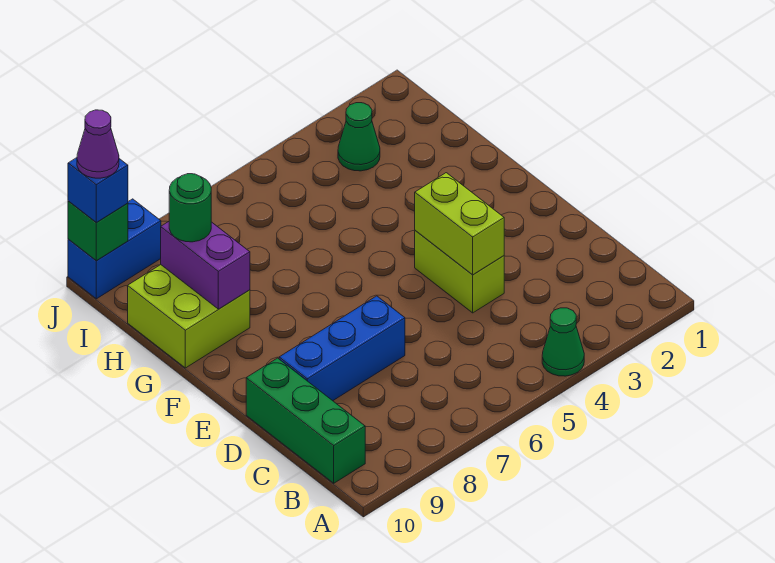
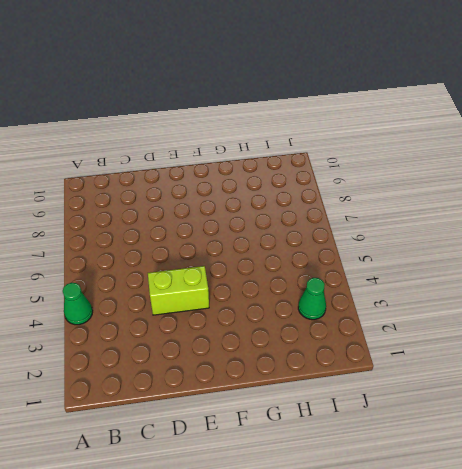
none -> green 1x3 brick [246,358,365,483]
none -> blue 1x3 brick [279,296,405,401]
none -> lime 2x2 brick [128,265,250,368]

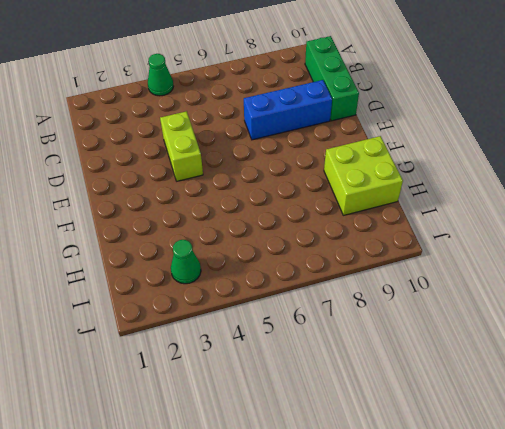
none -> blue 1x2 brick [68,199,161,299]
none -> lime 1x2 brick [415,173,504,275]
none -> purple 1x2 brick [161,222,250,309]

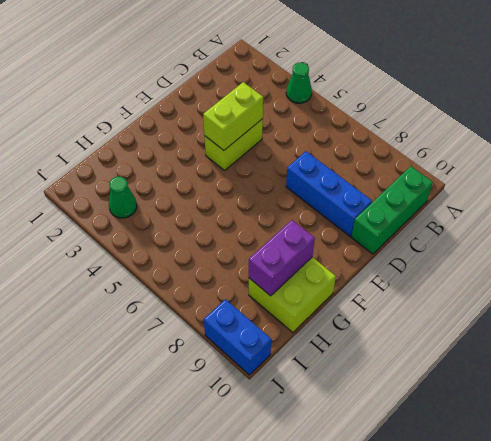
none -> green 1x1 brick [68,201,128,261]
none -> green 1x1 round brick [169,174,211,242]
none -> blue 1x1 brick [68,158,128,222]

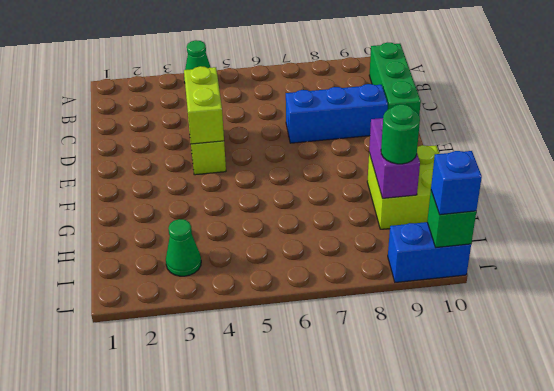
none -> purple 1x1 cone [77,110,119,178]

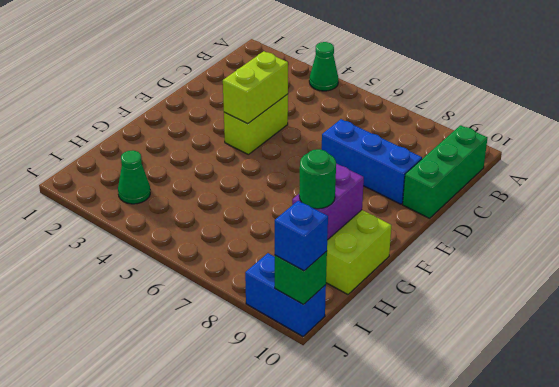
none -> purple 1x1 cone [77,110,119,178]

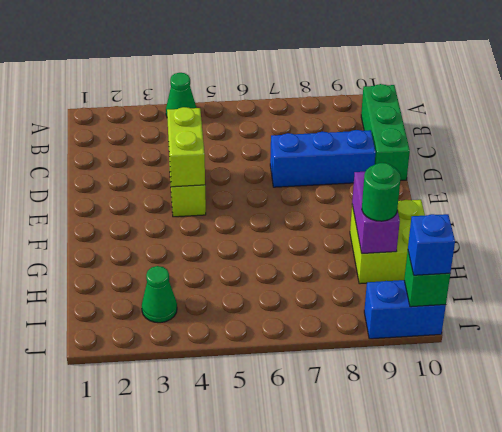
none -> purple 1x1 cone [77,110,119,178]

